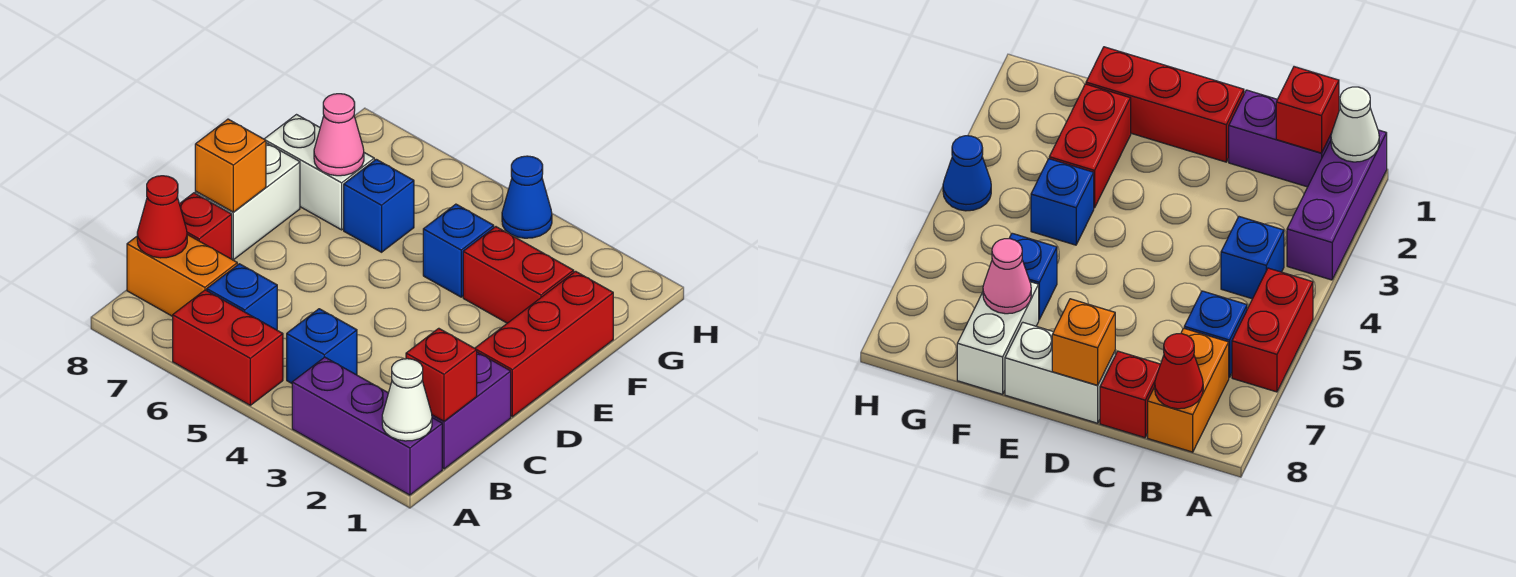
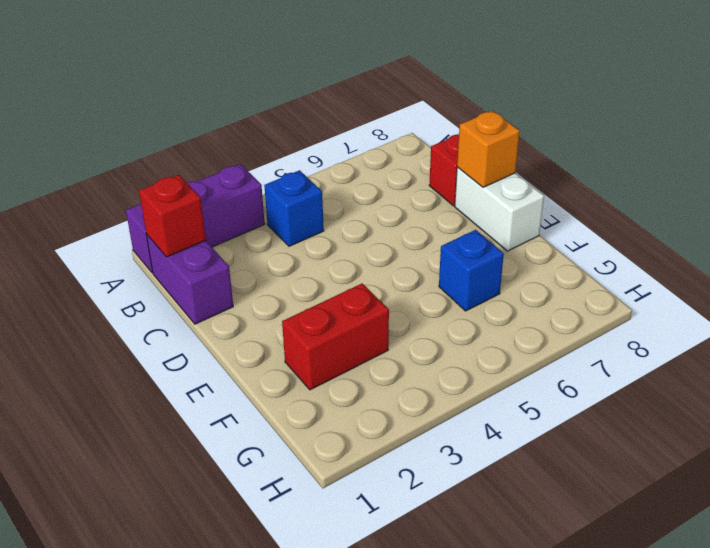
none -> red 1x2 brick [173,290,283,405]
none -> blue 1x1 brick [207,264,277,330]
none -> orange 1x2 brick [127,235,237,316]

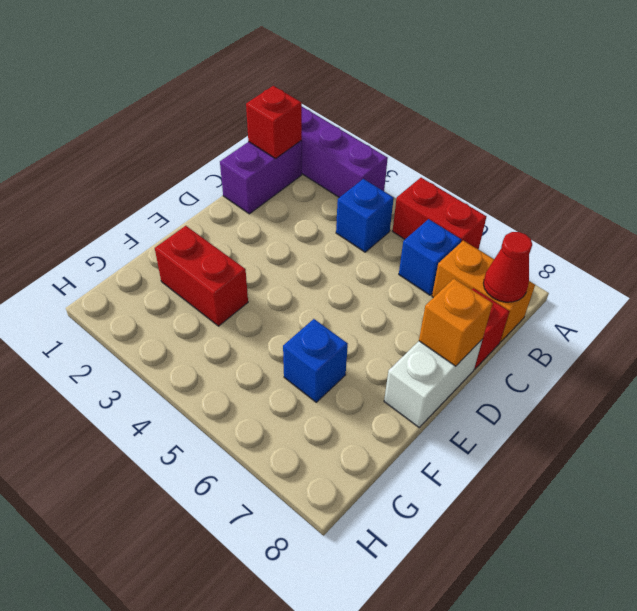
none -> red 1x3 brick [475,271,613,417]
none -> blue 1x1 brick [423,204,494,297]
none -> white 1x2 brick [264,115,374,230]

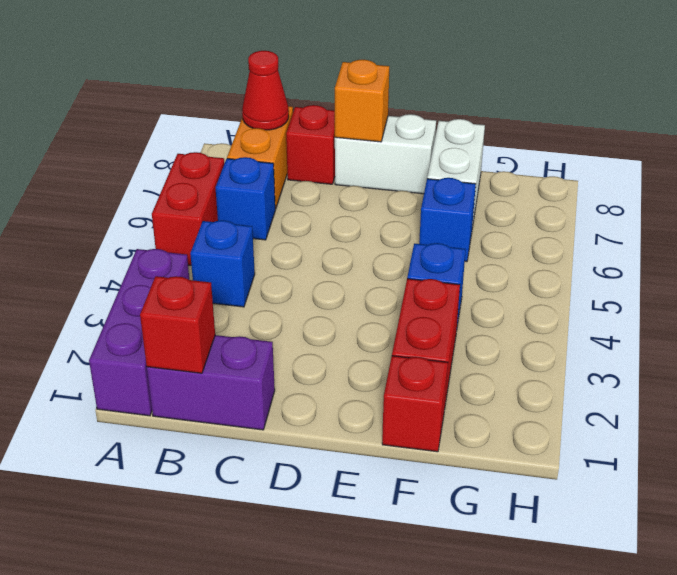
red 1x1 brick [382,356,448,452] -> red 1x3 brick [475,271,613,417]
none -> blue 1x1 cone [502,156,552,238]
none -> white 1x1 cone [382,359,432,441]
none -> pink 1x1 cone [314,94,364,176]

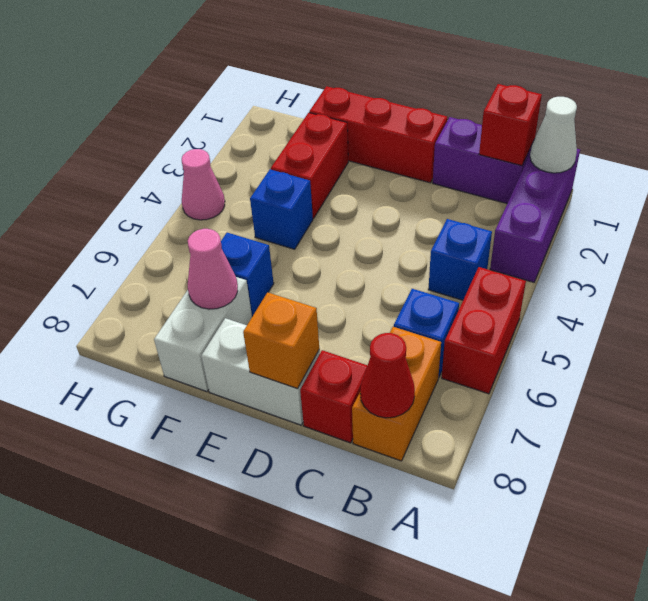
pink 1x1 cone [182,149,225,220] -> blue 1x1 cone [502,156,552,238]

